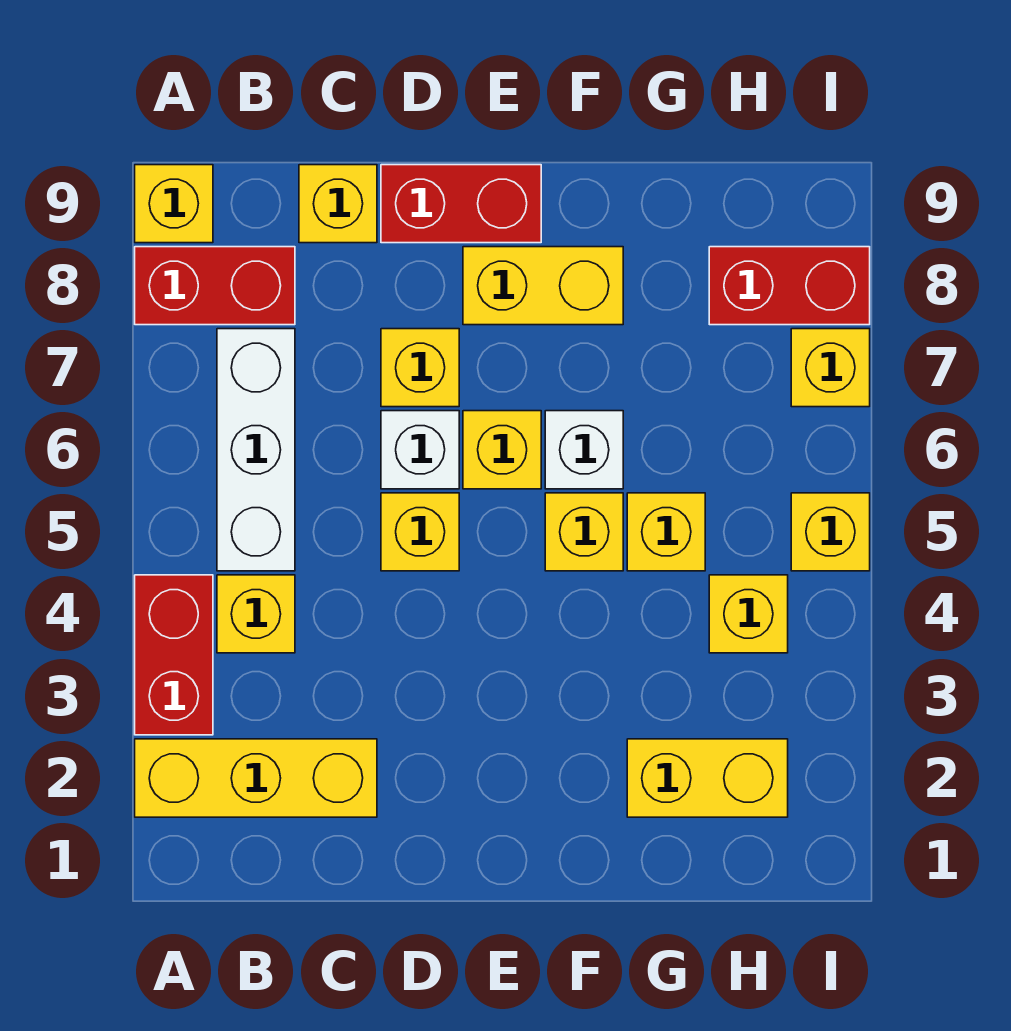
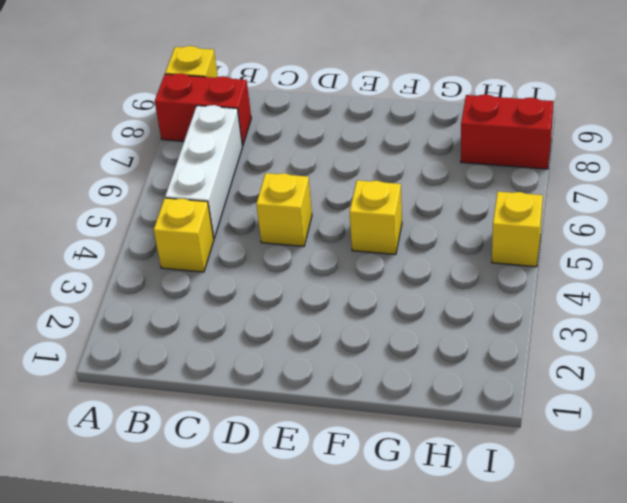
none -> yellow 1x3 brick [135,739,377,817]
none -> red 1x2 brick [135,575,213,735]
none -> yellow 1x1 brick [299,165,377,243]

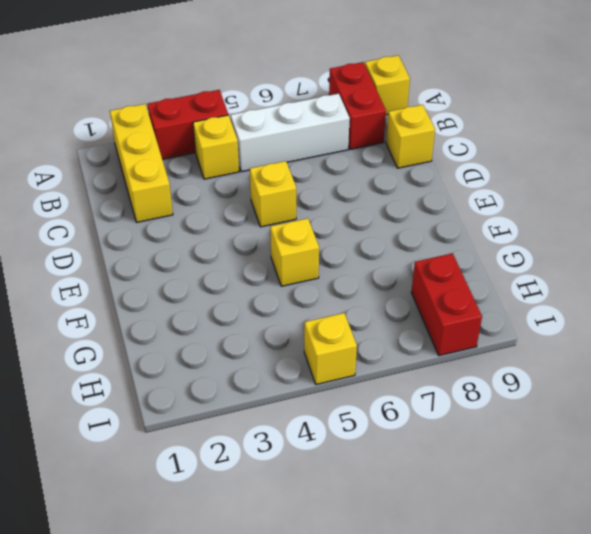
none -> white 1x1 brick [381,411,459,489]
none -> yellow 1x1 brick [381,329,459,407]
none -> red 1x2 brick [381,165,541,243]

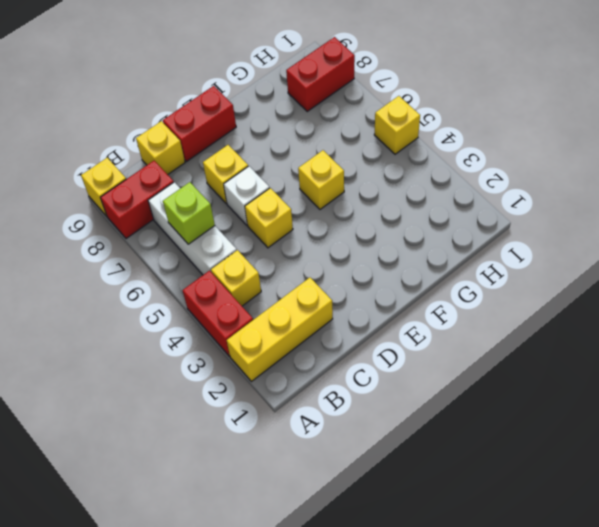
lime 1x1 brick [163,182,215,244] -> none
none -> yellow 1x1 brick [463,411,541,489]
none -> yellow 1x2 brick [463,247,623,325]
none -> white 1x1 brick [545,411,623,489]

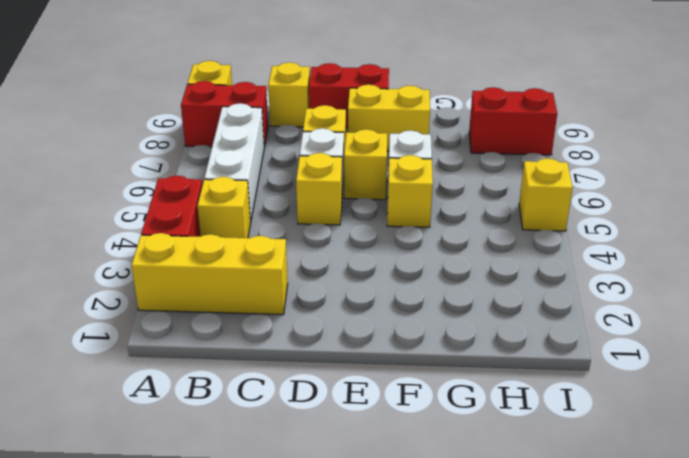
none -> yellow 1x2 brick [627,739,788,817]
none -> yellow 1x1 brick [627,493,705,571]
none -> yellow 1x1 brick [709,575,788,653]

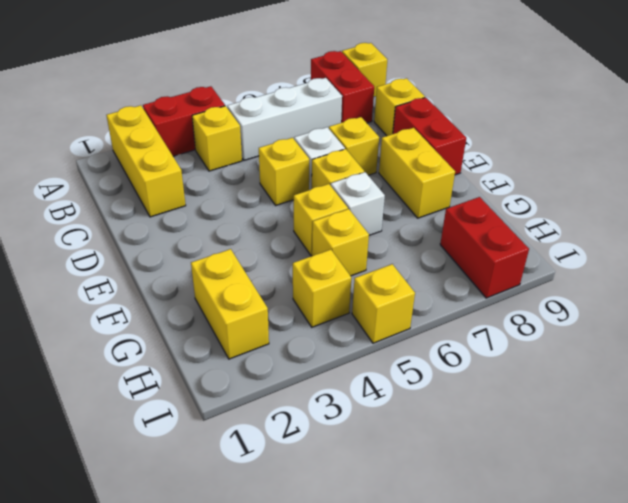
none -> yellow 1x1 brick [791,329,870,407]

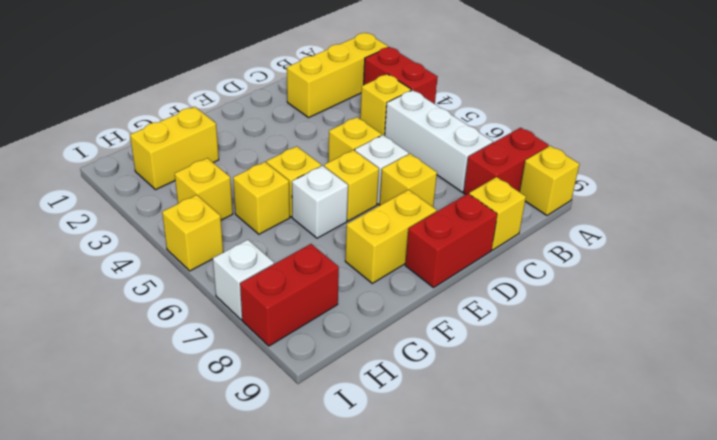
white 1x1 brick [213,240,274,320] -> yellow 1x1 brick [791,329,870,407]

